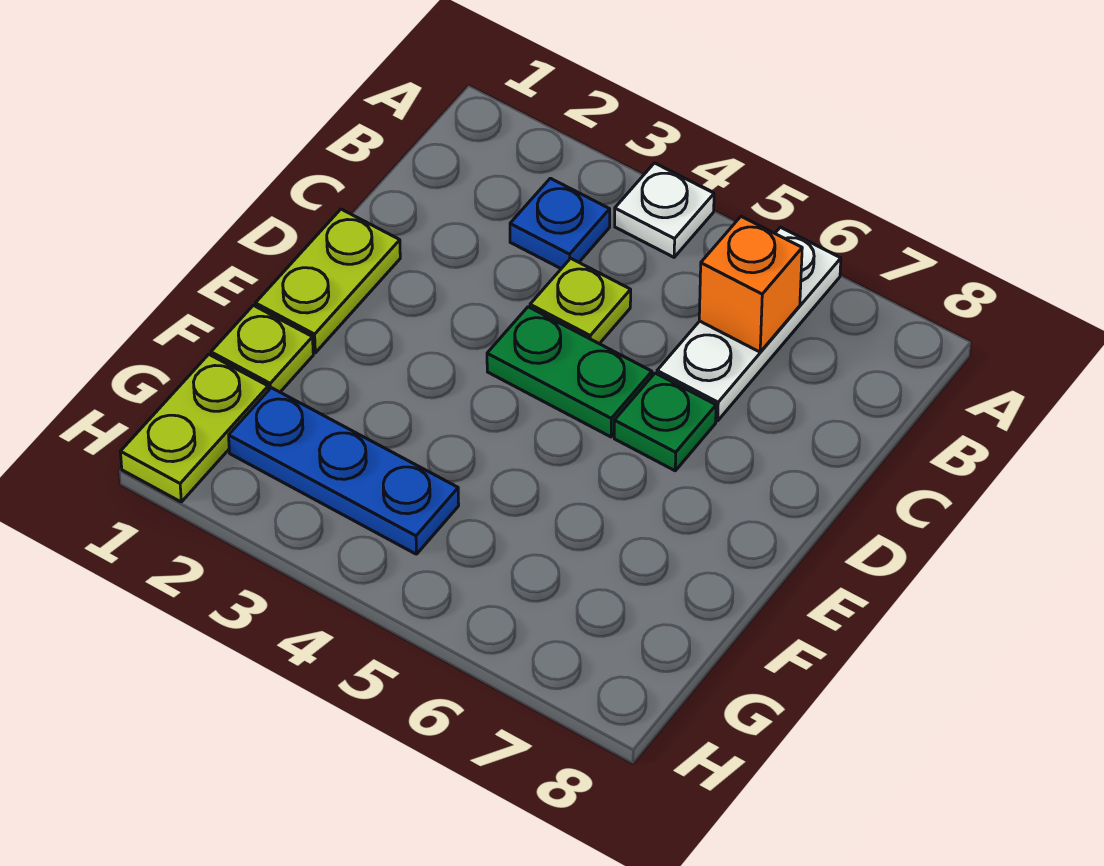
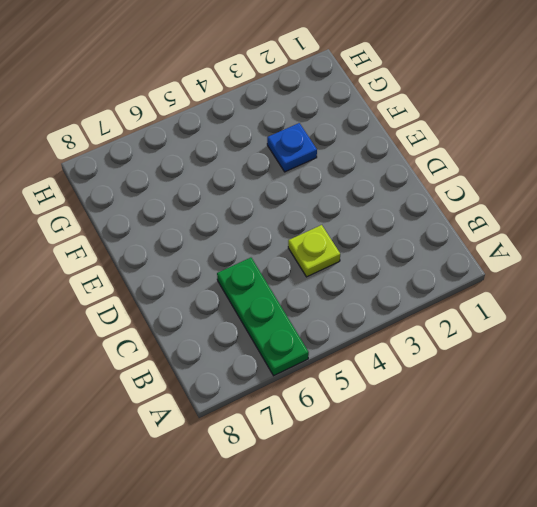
green 1x3 plate [217,258,309,376] -> white 1x3 plate [657,227,841,421]
blue 1x1 plate [267,123,317,172] -> blue 1x1 plate moved to [510,178,610,269]
none -> white 1x1 plate [615,163,714,257]
none -> lime 1x2 plate [255,209,400,353]

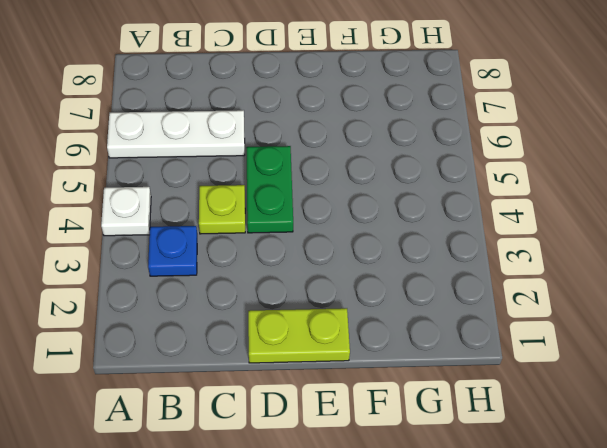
none -> green 1x1 plate [614,373,716,471]
none -> lime 1x1 plate [211,305,313,392]

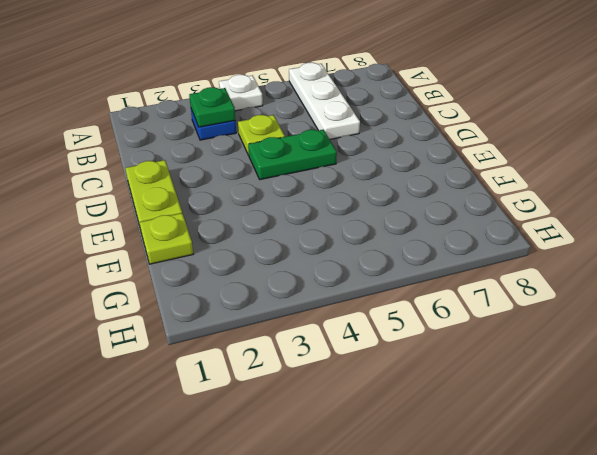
green 1x1 plate [189,87,235,127] -> green 1x1 plate moved to [614,373,716,471]
none -> lime 1x2 plate [120,354,268,502]
none -> blue 1x3 plate [229,388,459,554]

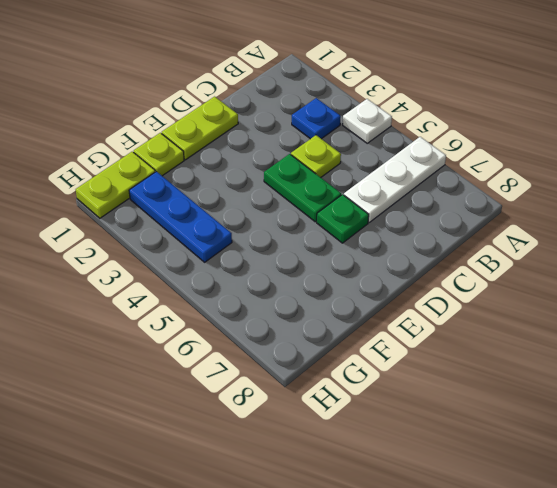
none -> orange 1x1 brick [699,217,802,352]

